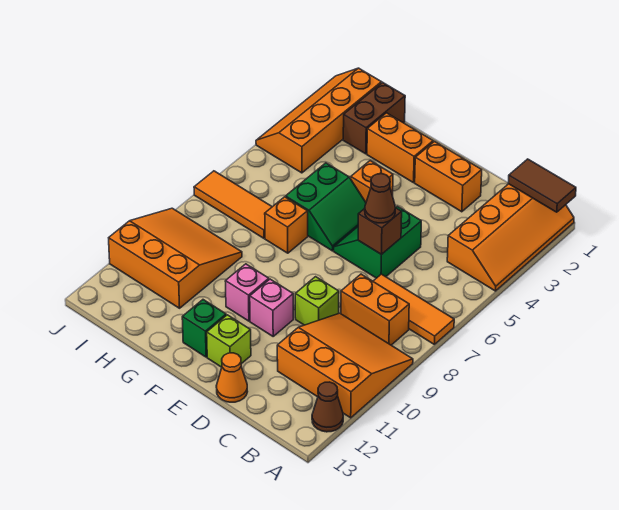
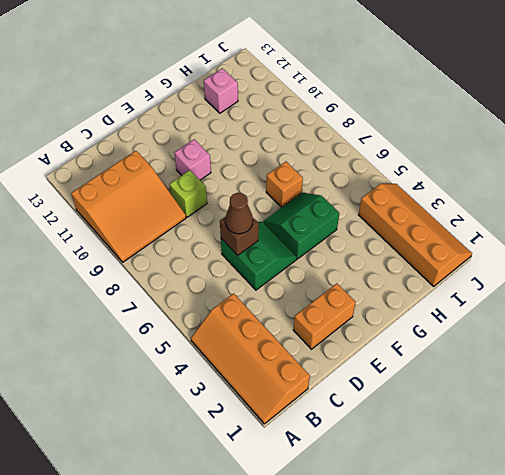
green 2x2 slope [263,193,339,259] -> green 2x2 slope turned to [286,163,366,251]
pink 1x1 brick [204,68,238,113] -> pink 1x1 brick moved to [225,264,269,321]
none -> orange 1x3 tile [373,274,454,344]
none -> brown 1x1 cone [312,382,343,432]
none -> orange 1x2 brick [341,274,409,345]

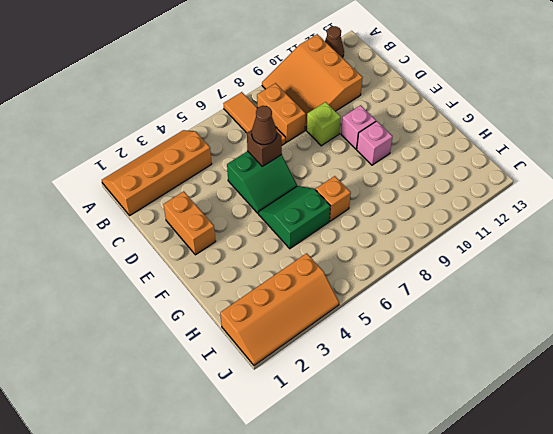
none -> orange 1x1 cone [216,353,248,402]
none -> lime 1x1 brick [207,315,251,367]
none -> orange 1x2 brick [367,113,433,183]

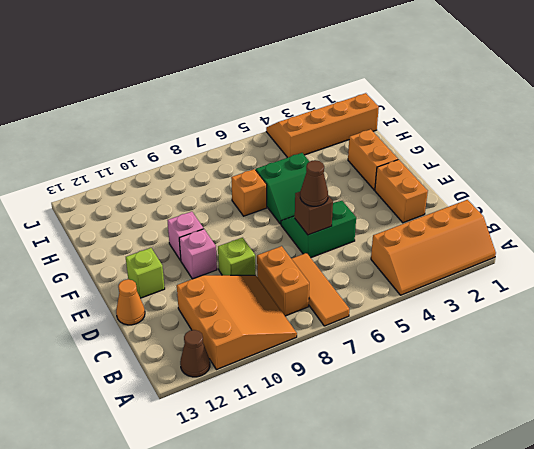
none -> orange 1x1 brick [351,161,393,202]
none -> green 1x1 brick [182,300,226,357]
none -> brown 1x2 brick [343,82,405,154]

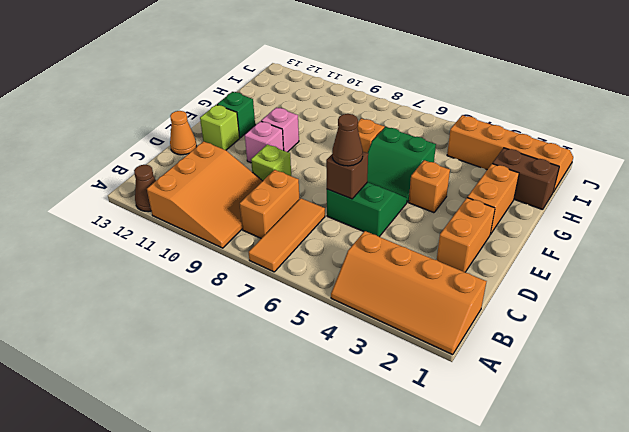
none -> orange 1x3 tile [194,171,272,238]
none -> orange 3x3 slope [109,208,242,308]
none -> brown 1x2 tile [508,159,576,212]

